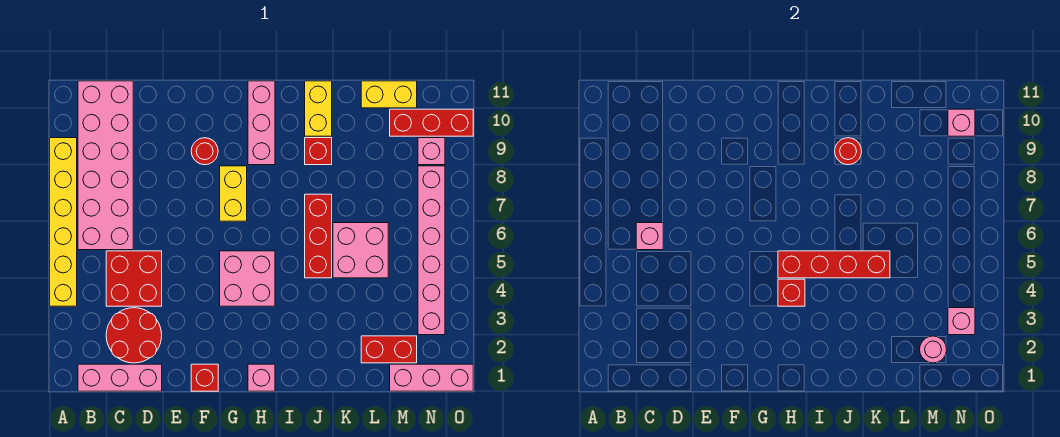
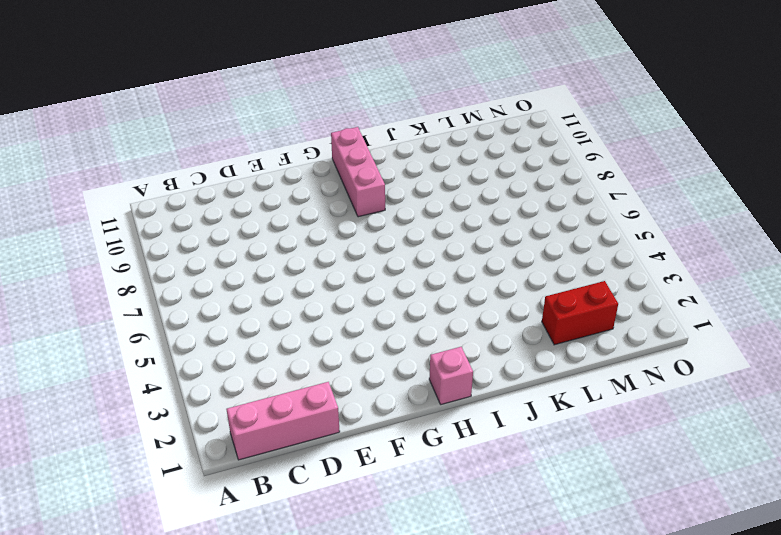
none -> yellow 1x6 brick [50,138,77,306]
none -> pink 2x6 brick [78,81,133,250]
none -> red 2x2 round brick [106,308,162,363]

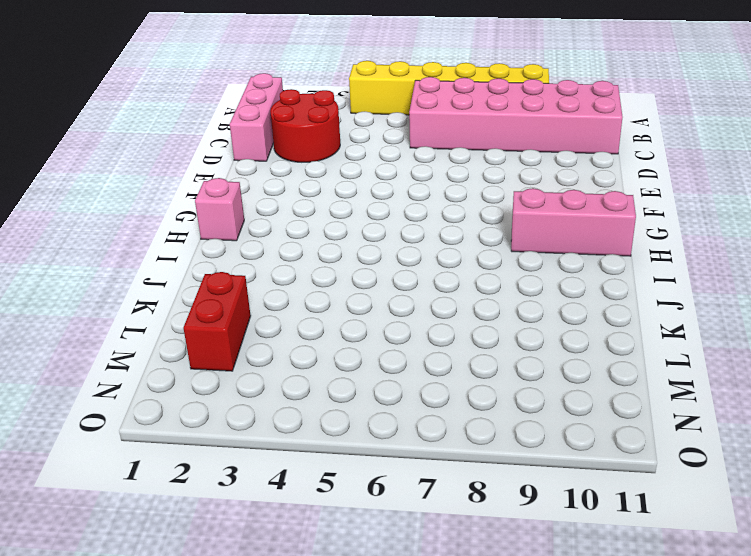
none -> red 2x2 brick [106,251,162,306]
none -> red 1x1 brick [191,364,218,391]
none -> red 1x1 round brick [191,138,218,165]

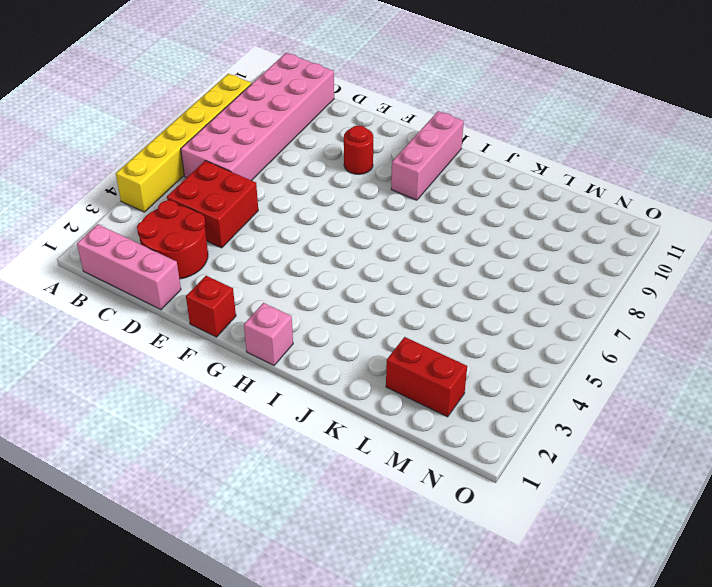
none -> pink 2x2 brick [220,251,275,306]
none -> yellow 1x2 brick [220,166,247,221]
none -> red 1x3 brick [305,194,332,278]

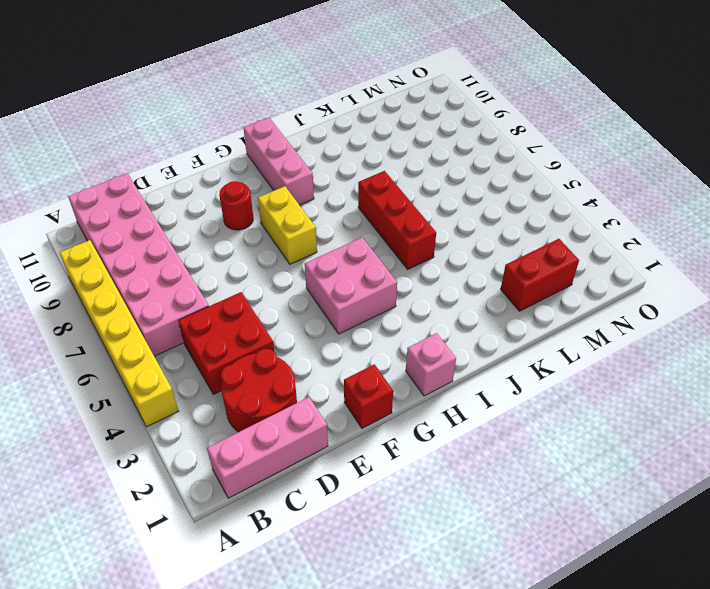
none -> red 1x1 brick [305,138,332,165]
none -> yellow 1x2 brick [305,81,332,136]
none -> pink 2x2 brick [333,223,388,278]

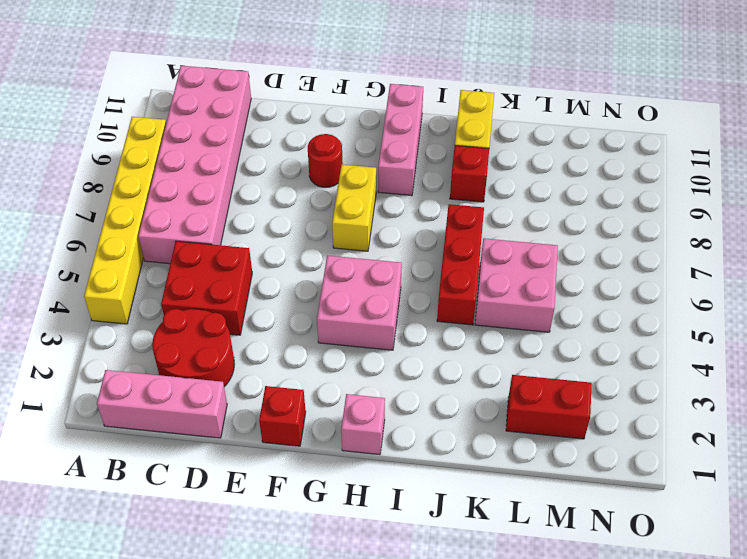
none -> yellow 1x2 brick [361,81,417,108]
none -> pink 1x3 brick [390,364,473,391]
none -> red 1x3 brick [390,109,473,136]

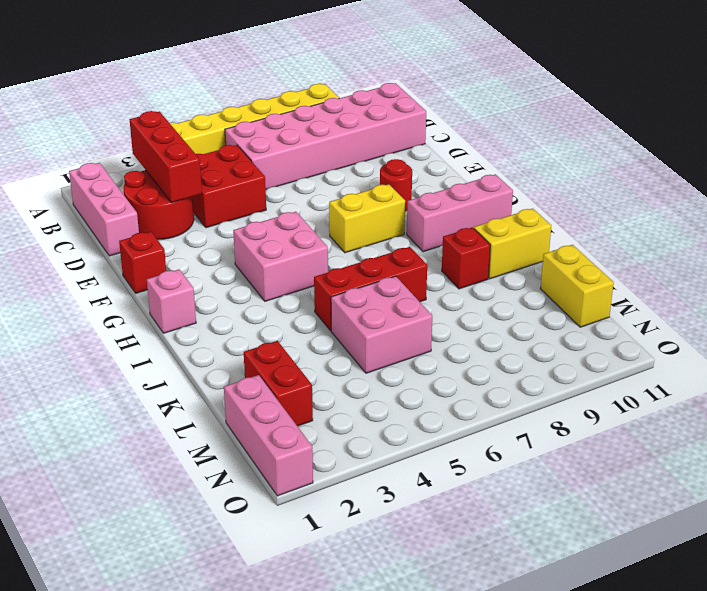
red 1x3 brick [129,111,202,203] -> red 1x3 brick moved to [390,109,473,136]
none -> pink 1x6 brick [418,166,445,335]
none -> pink 1x1 brick [418,138,445,165]
none -> pink 1x1 brick [636,223,663,250]

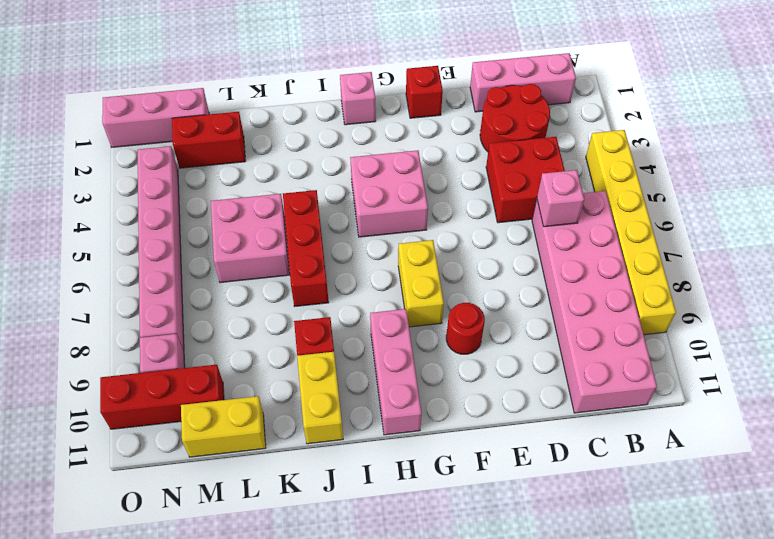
none -> red 1x1 brick [778,279,805,306]
none -> red 1x4 brick [778,251,890,278]
none -> red 1x1 round brick [835,138,862,165]

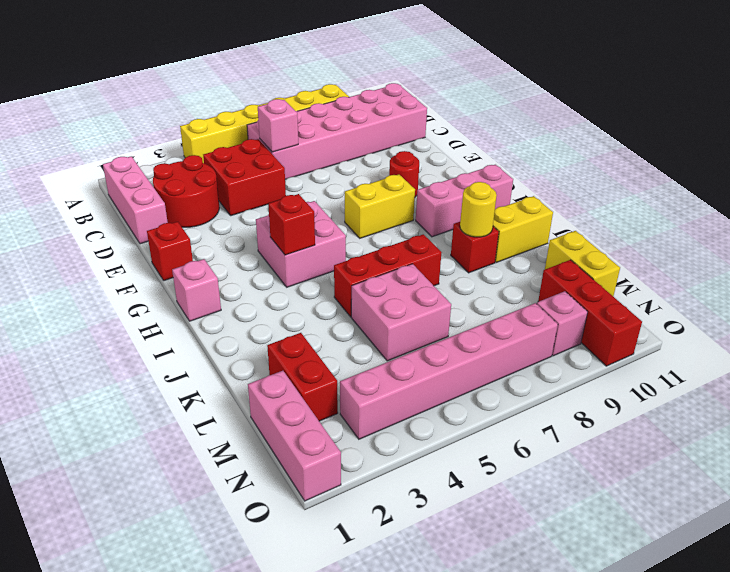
yellow 1x1 round brick [460,182,497,237] -> red 1x1 round brick [835,138,862,165]
none -> red 1x4 brick [778,251,890,278]
none -> pink 1x1 round brick [920,336,947,363]
none -> pink 1x1 brick [948,308,975,335]

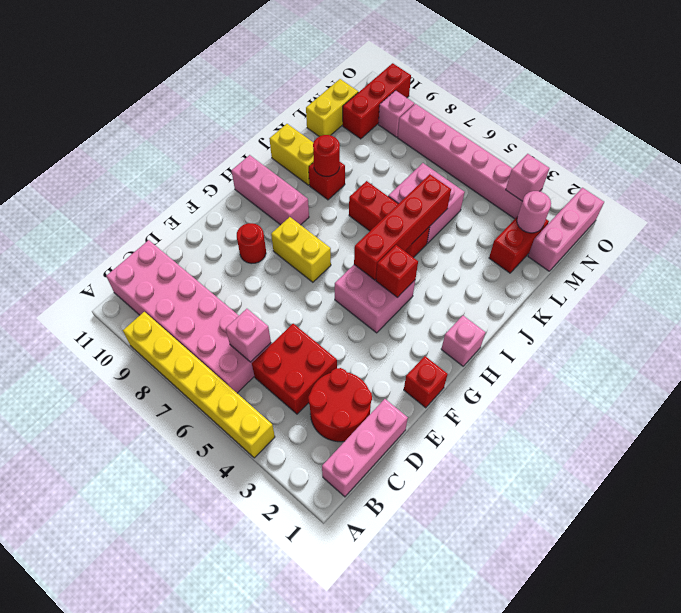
none -> pink 1x1 brick [948,109,975,136]

